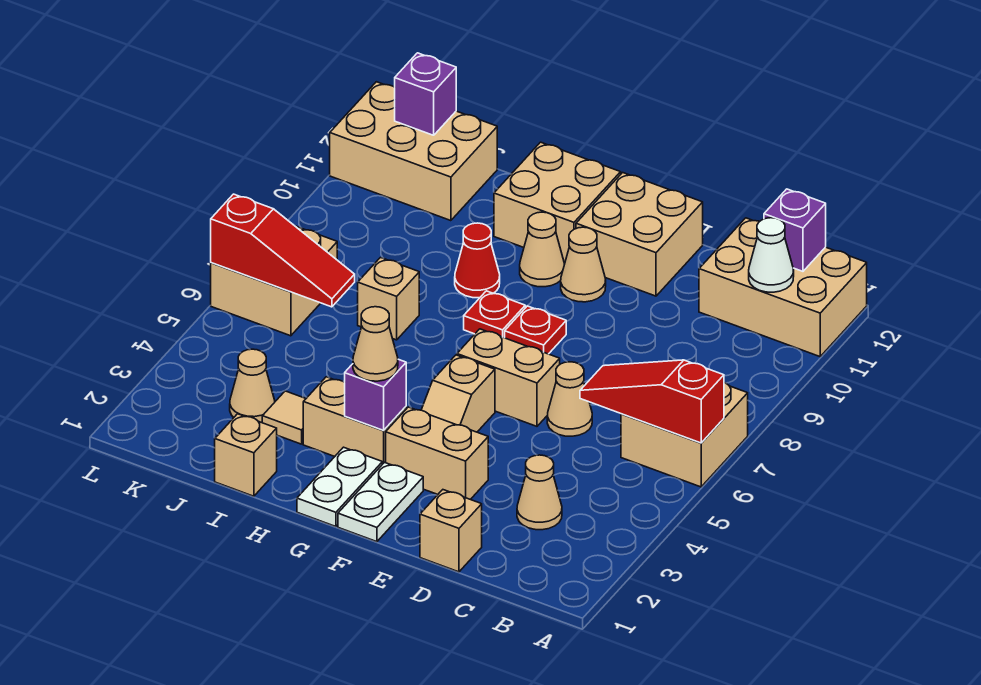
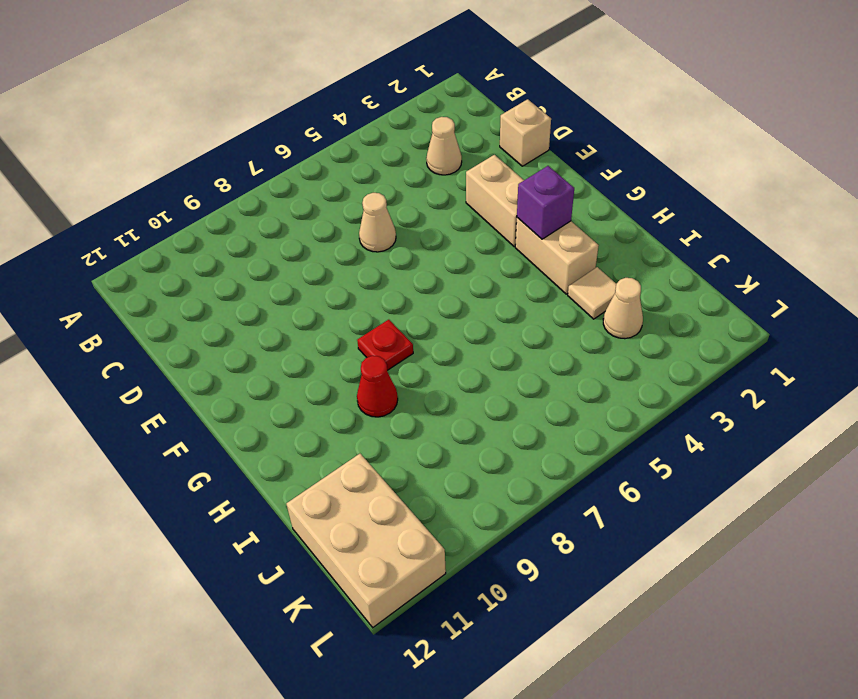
none -> tan 2x2 brick [621,383,748,487]
none -> tan 2x3 brick [699,218,867,357]
none -> tan 1x2 brick [457,329,560,426]
none -> tan 2x2 brick [576,173,703,296]

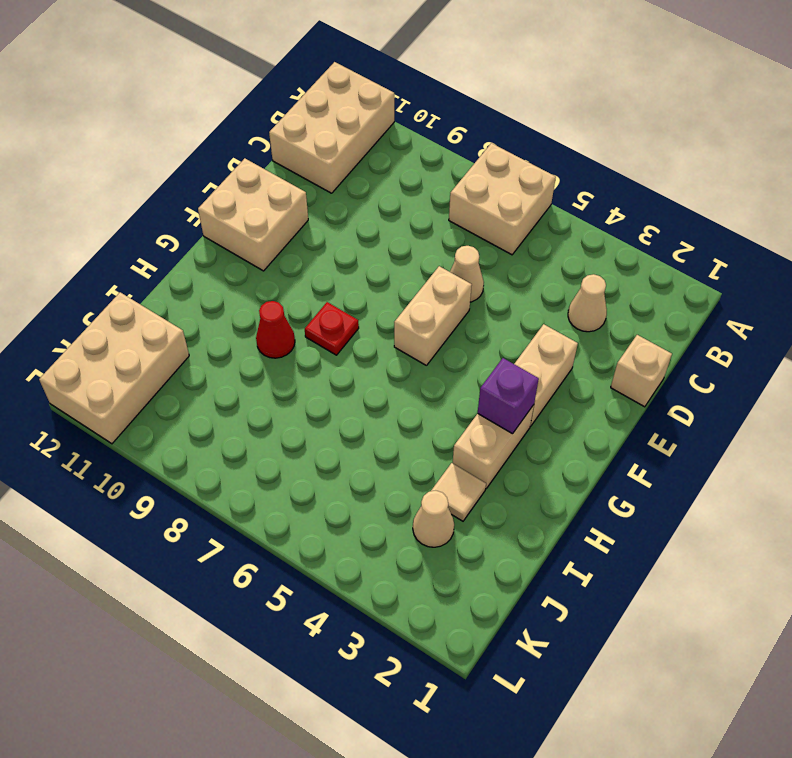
none -> white 1x2 plate [338,462,423,542]
none -> tan 1x2 slope [421,355,495,432]
none -> red 1x1 plate [505,306,566,354]
none -> tan 1x1 cone [561,227,606,302]

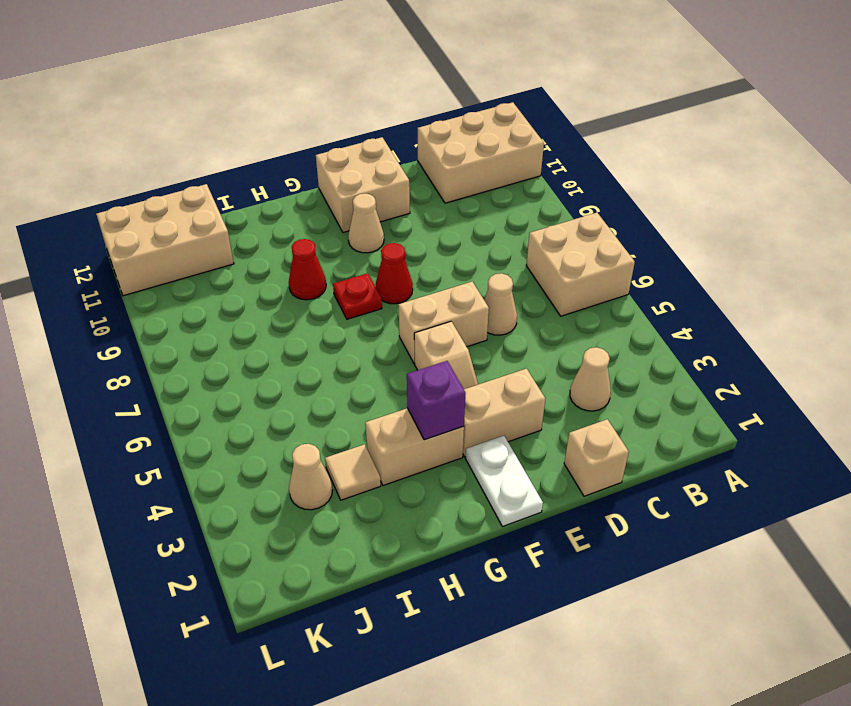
red 1x1 cone [376,243,413,304] -> red 1x1 plate [505,306,566,354]
none -> white 1x2 plate [297,447,382,527]
none -> tan 1x1 cone [520,212,565,287]
none -> tan 2x2 brick [494,142,621,263]
none -> tan 1x1 brick [215,414,277,496]

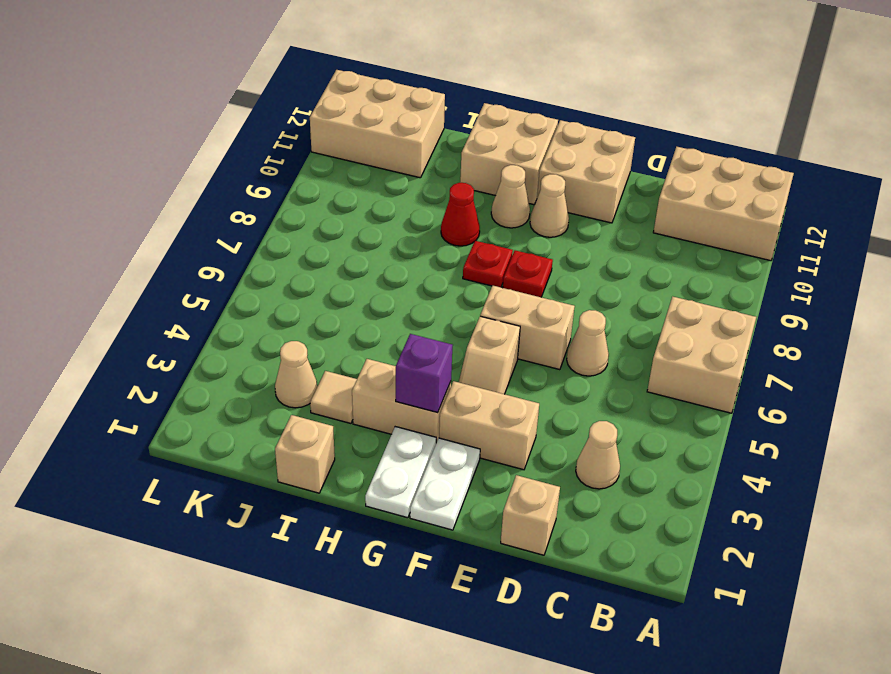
none -> tan 1x1 brick [358,258,419,340]
none -> tan 2x2 brick [211,226,337,336]
none -> red 1x3 slope [580,360,724,443]
none -> white 1x1 cone [749,218,794,292]

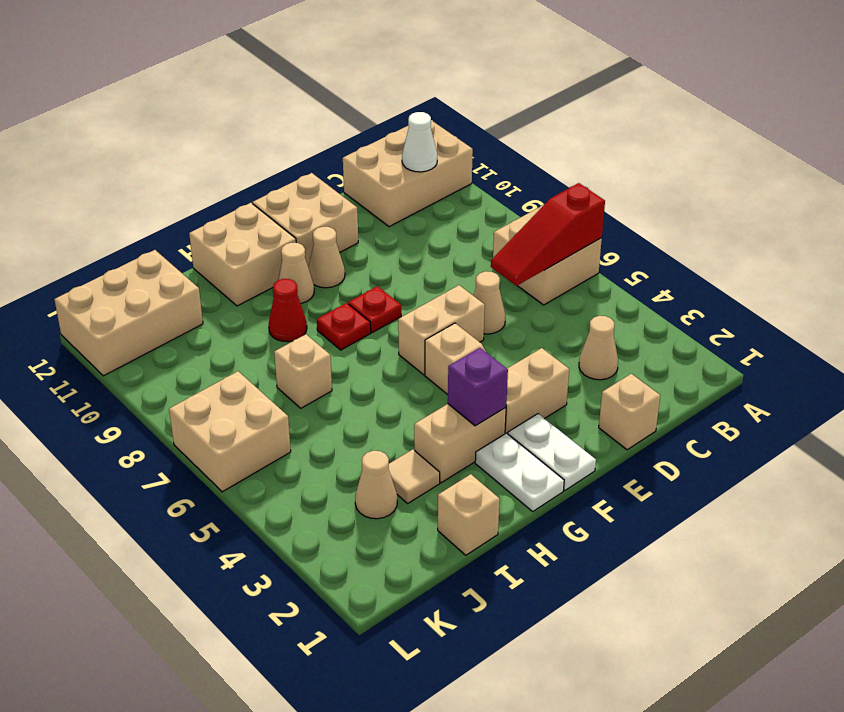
none -> purple 1x1 brick [764,189,826,271]
none -> red 1x3 slope [211,194,355,307]
none -> purple 1x1 brick [395,53,456,135]
none -> tan 1x1 cone [353,307,398,381]

